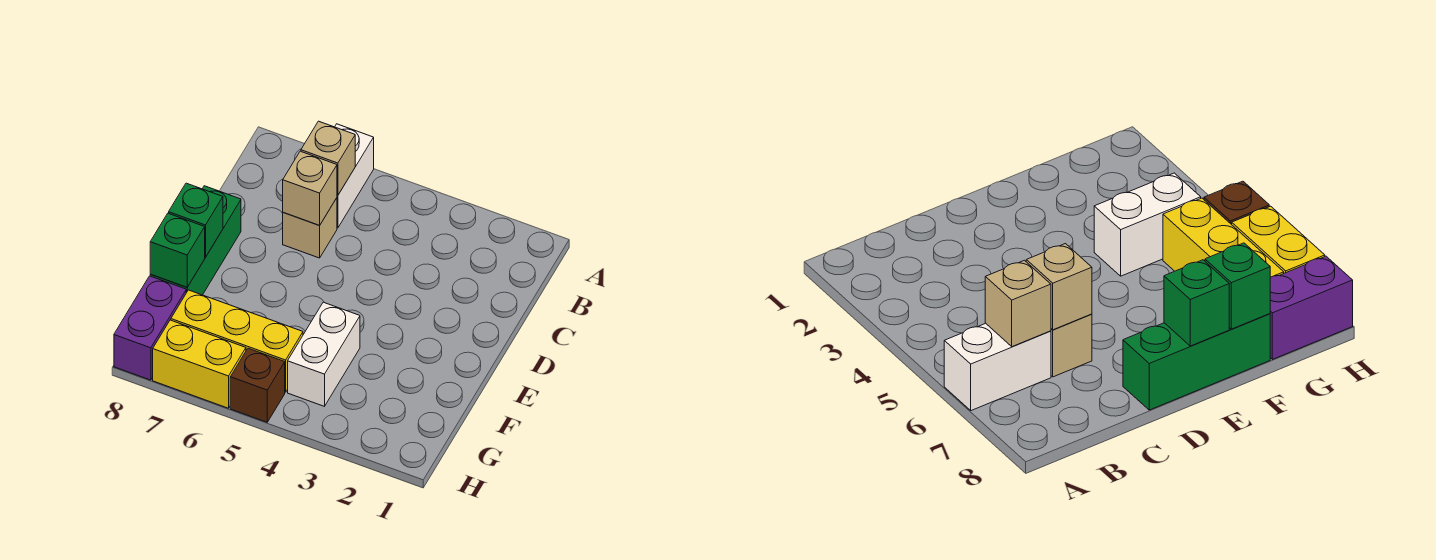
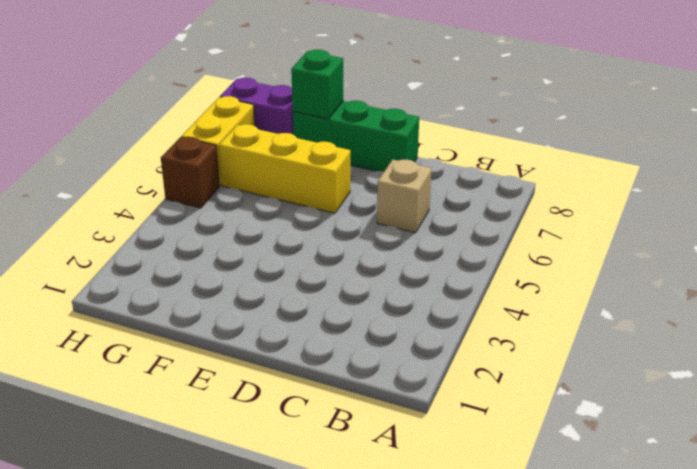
yellow 1x3 brick [219,124,350,213] -> yellow 1x3 brick turned to [171,290,303,392]
none -> white 1x2 brick [335,124,374,228]
none -> white 1x2 brick [288,302,360,406]
none -> tan 1x1 brick [301,121,355,195]

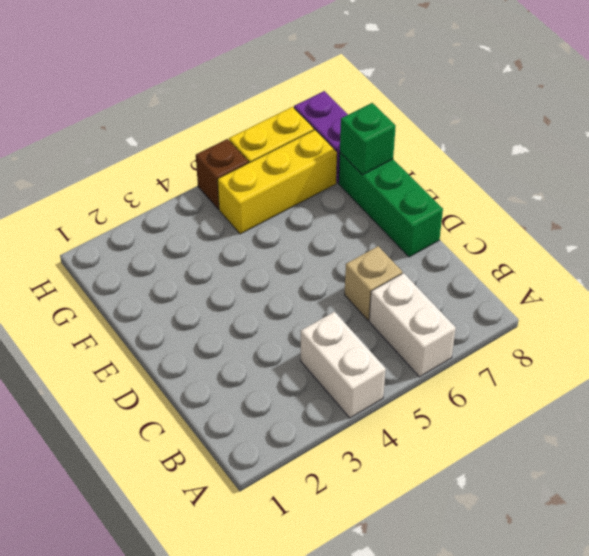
white 1x2 brick [300,312,386,418] -> white 1x2 brick moved to [288,302,360,406]
none -> tan 1x1 brick [301,121,355,195]
none -> tan 1x1 brick [283,151,337,225]
none -> green 1x1 brick [169,183,223,257]

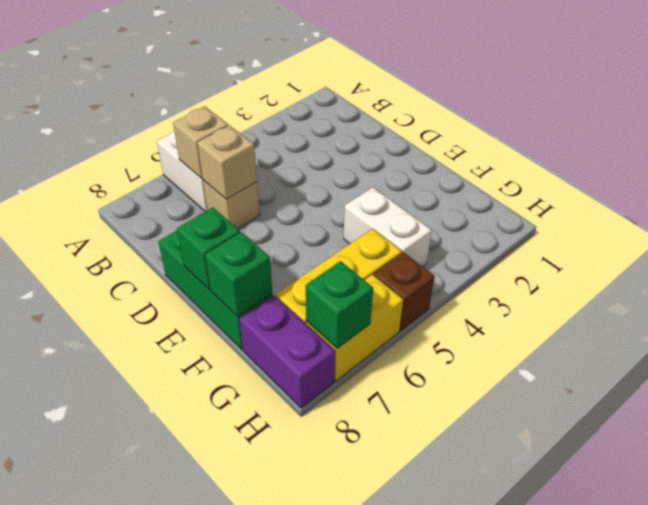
green 1x1 brick [306,261,373,349] -> none

